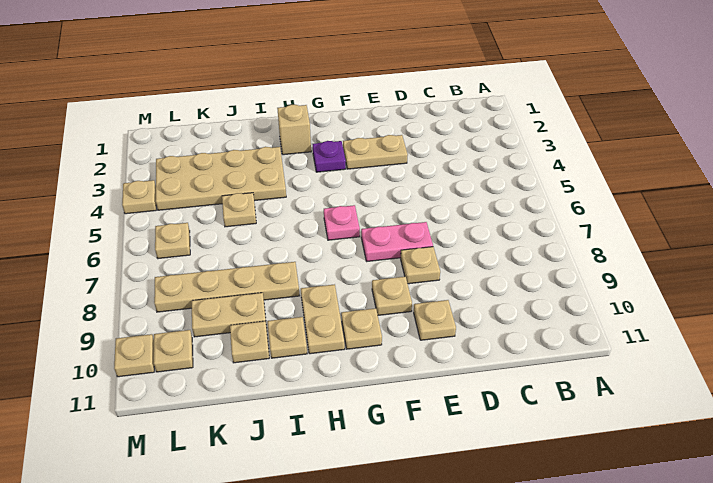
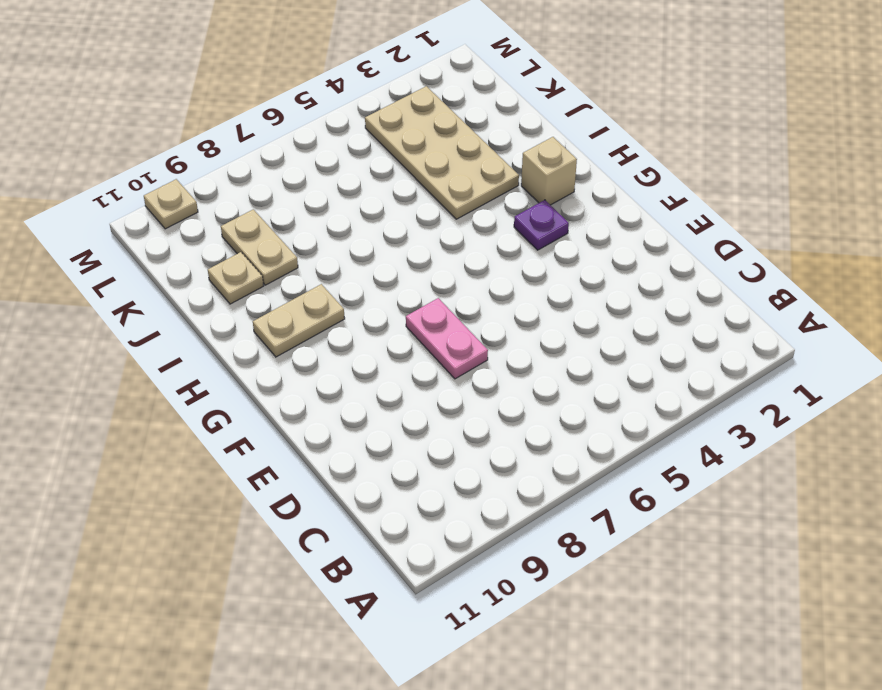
none -> tan 1x2 plate [343,135,408,169]
none -> tan 1x1 plate [401,247,440,284]
none -> tan 1x1 plate [414,300,456,340]

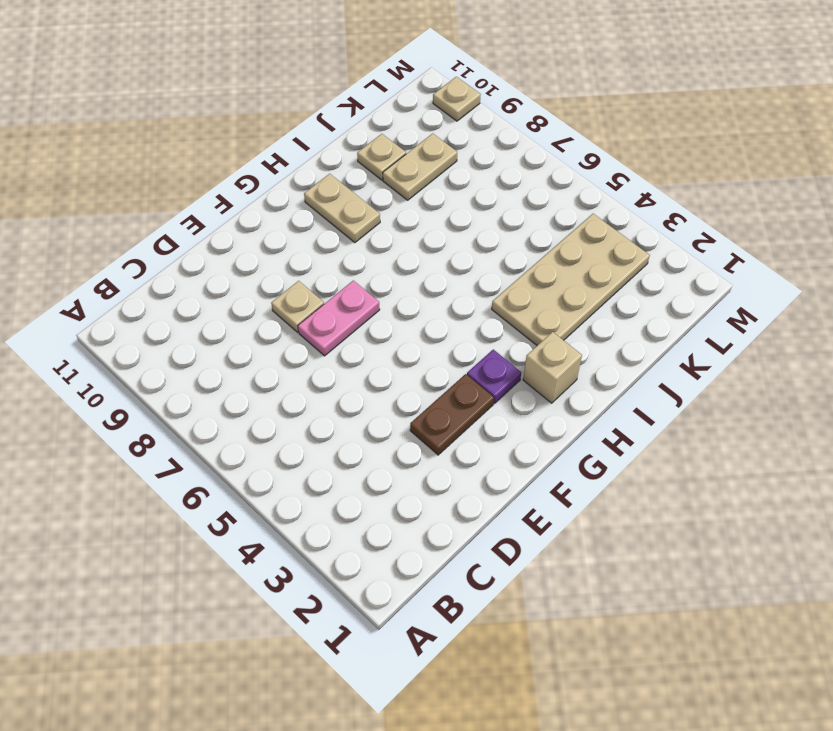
brown 1x2 plate [410,374,494,455] -> tan 1x2 plate [343,135,408,169]
none -> tan 1x1 plate [414,300,456,340]
none -> tan 1x1 plate [372,277,412,315]
none -> pink 1x1 plate [324,205,360,240]

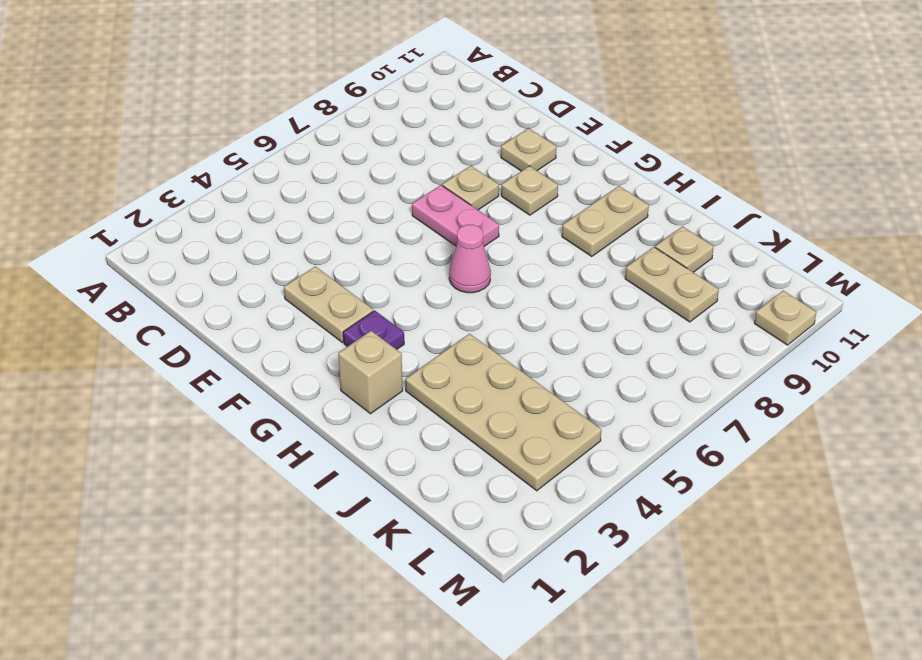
pink 1x1 cone [449,225,491,293] -> pink 1x1 plate [324,205,360,240]
none -> tan 1x1 plate [341,308,382,349]
none -> tan 1x4 plate [154,262,299,312]
none -> tan 1x1 plate [267,317,307,358]

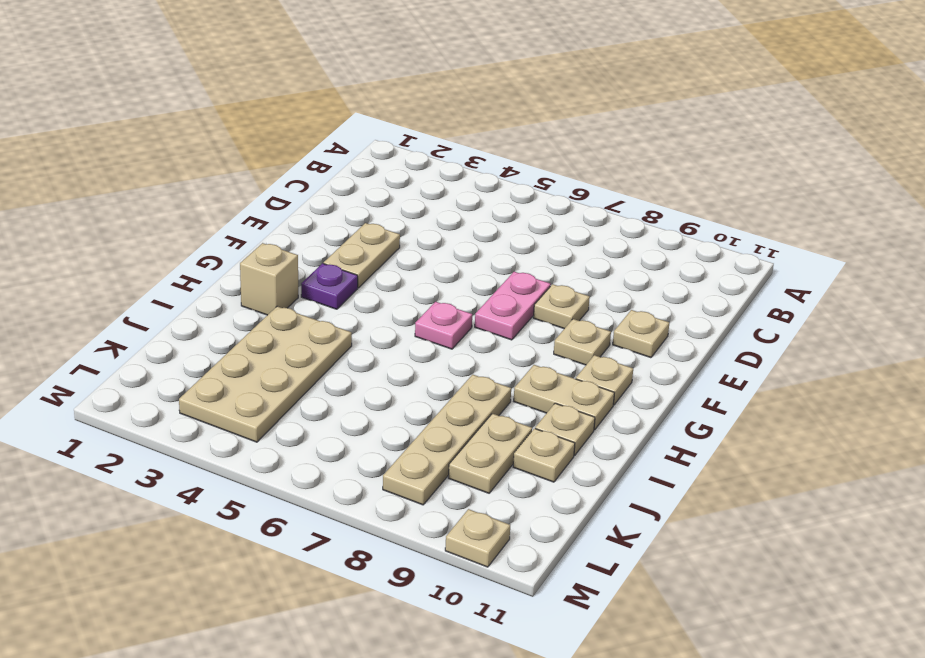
none -> tan 1x1 plate [222,193,256,227]
none -> tan 1x1 plate [155,223,190,259]
none -> tan 1x1 plate [154,330,193,372]

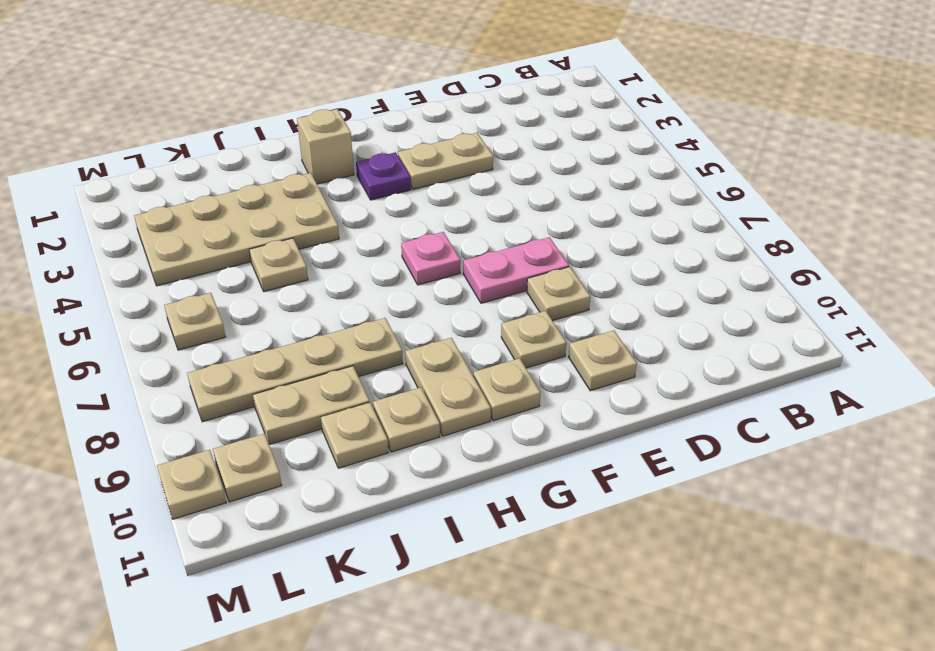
none -> tan 1x1 plate [122,180,156,214]

